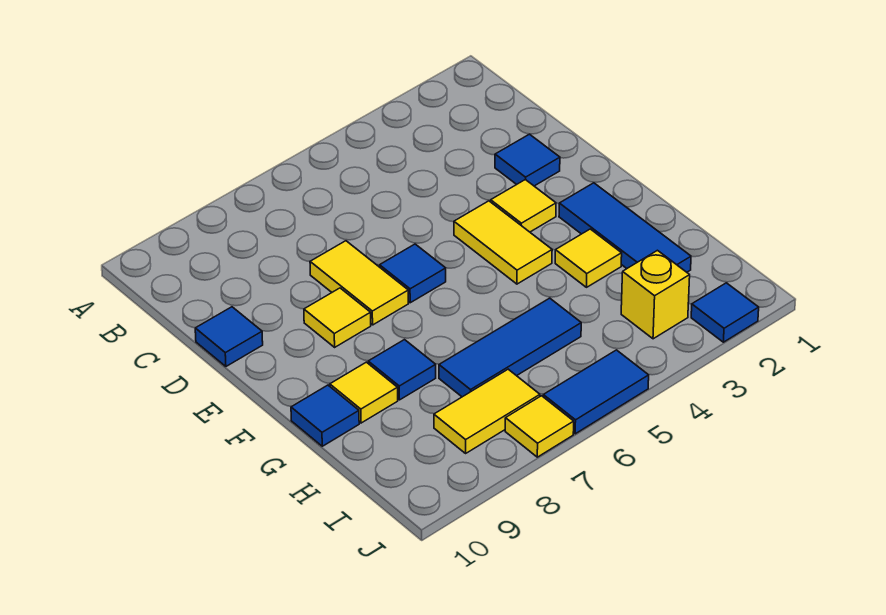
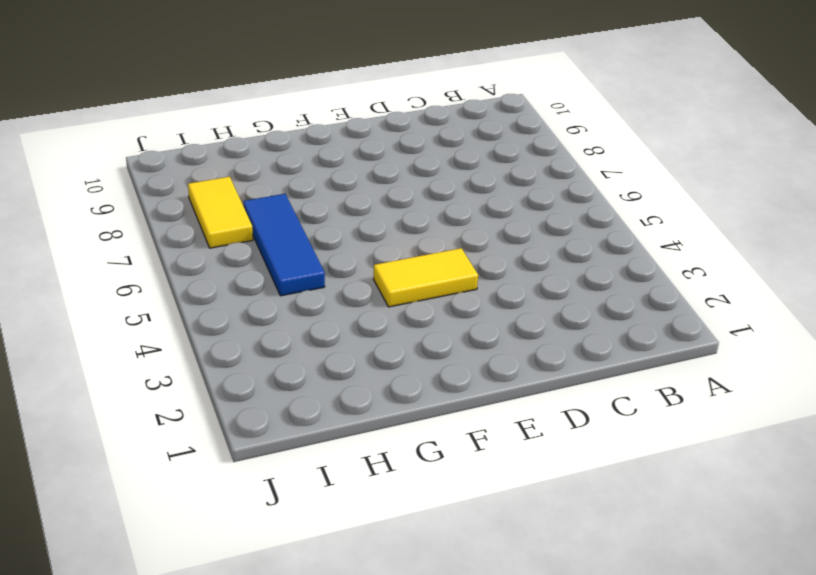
none -> blue 1x1 tile [495,134,560,186]
none -> yellow 1x2 tile [310,241,408,325]
none -> blue 1x1 tile [195,307,263,366]

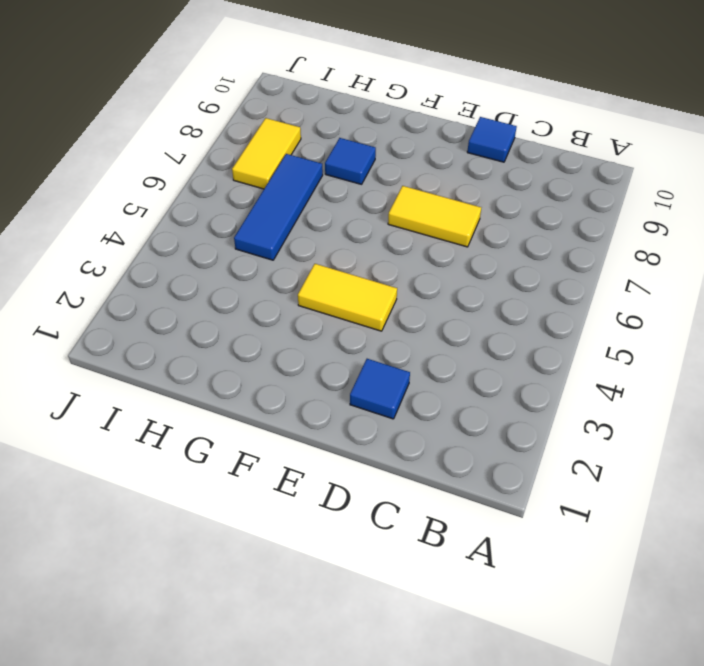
none -> yellow 1x1 tile [491,180,556,232]
none -> blue 1x1 tile [380,244,446,303]
none -> yellow 1x1 tile [304,288,371,347]

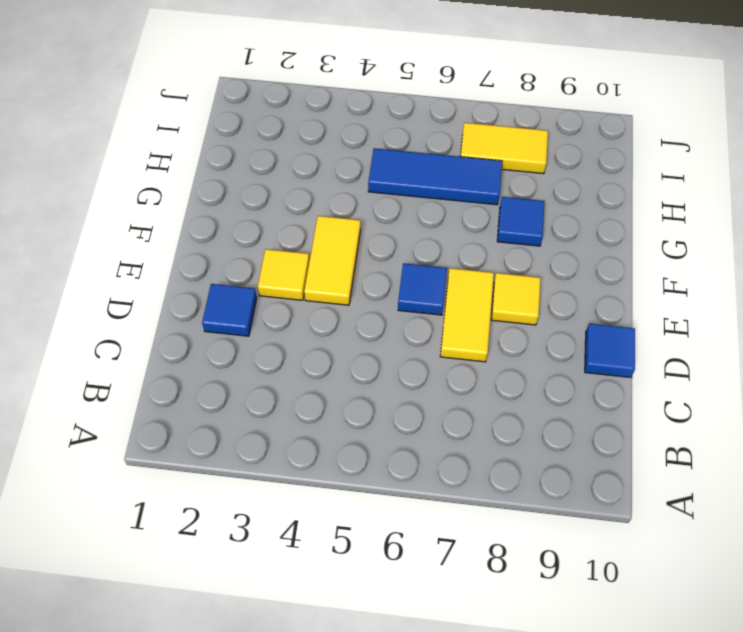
none -> blue 1x3 tile [559,183,691,272]
none -> yellow 1x1 tile [555,229,622,287]
none -> yellow 1x1 tile [330,362,398,423]

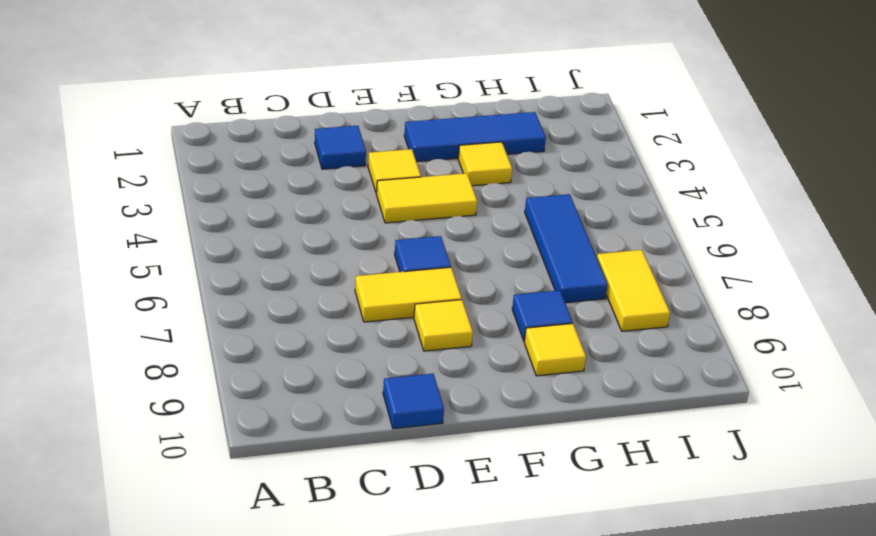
none -> blue 1x1 tile [291,385,359,446]
none -> yellow 1x1 brick [621,250,690,339]
none -> blue 1x1 tile [691,283,759,342]

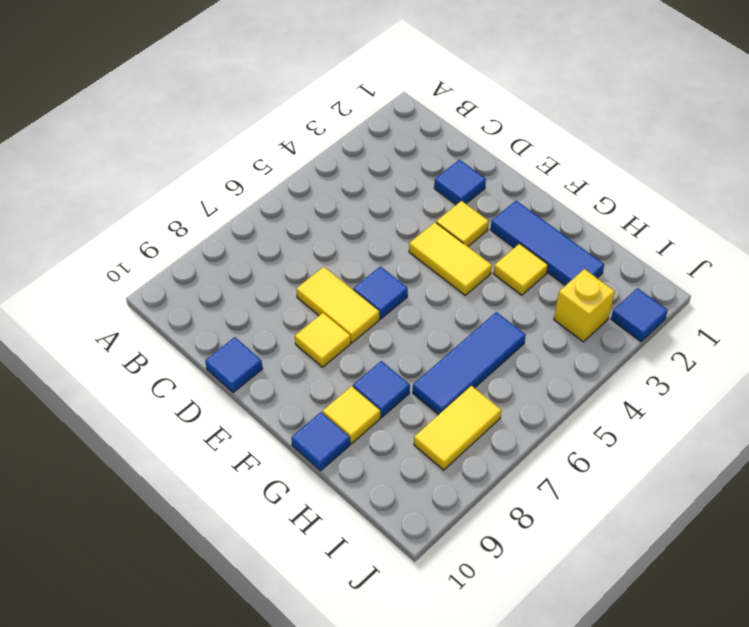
none -> blue 1x2 tile [543,350,649,434]
none -> yellow 1x1 tile [505,396,574,457]

